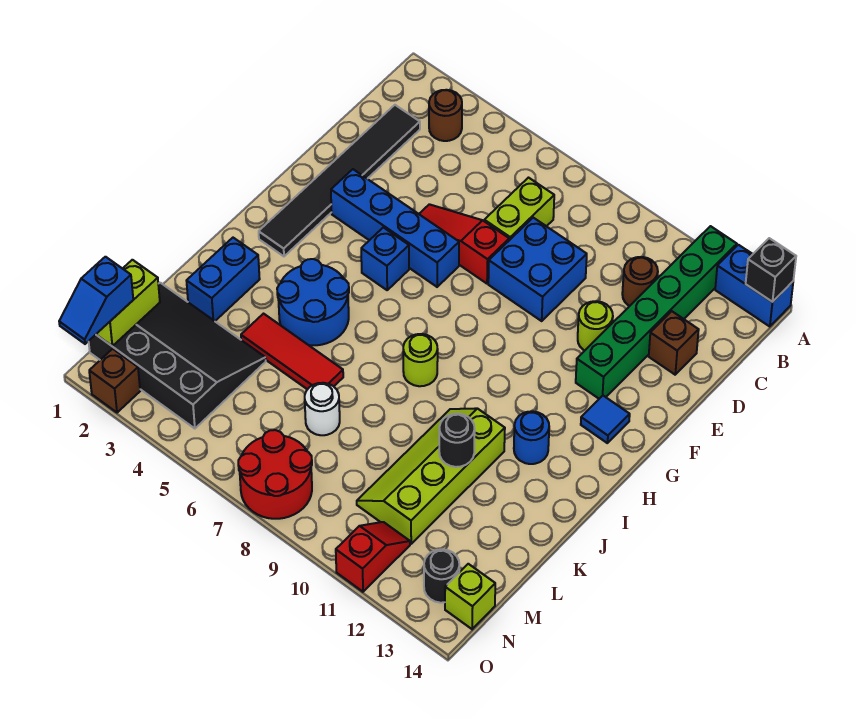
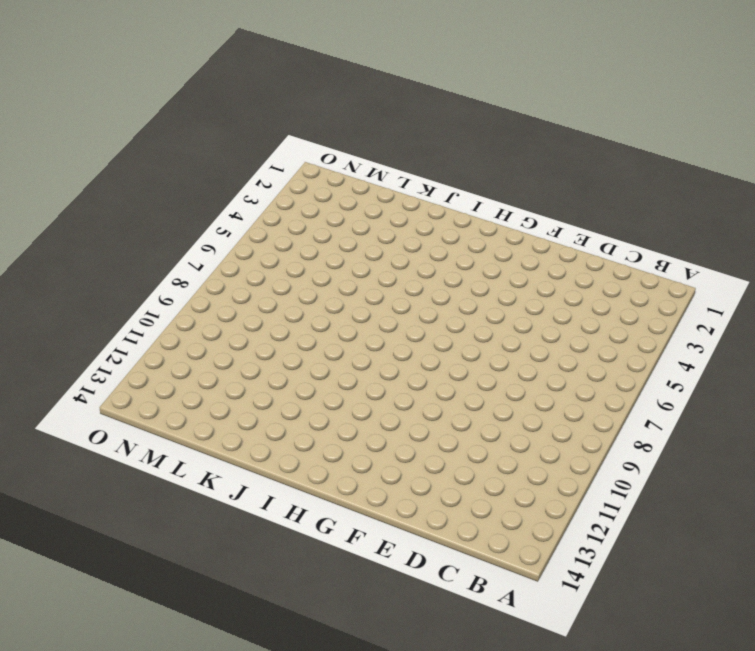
none -> green 1x6 brick [576,226,737,399]
none -> blue 1x2 brick [715,245,793,327]
none -> brown 1x1 round brick [429,90,462,141]
none -> black 1x6 tile [259,105,420,256]

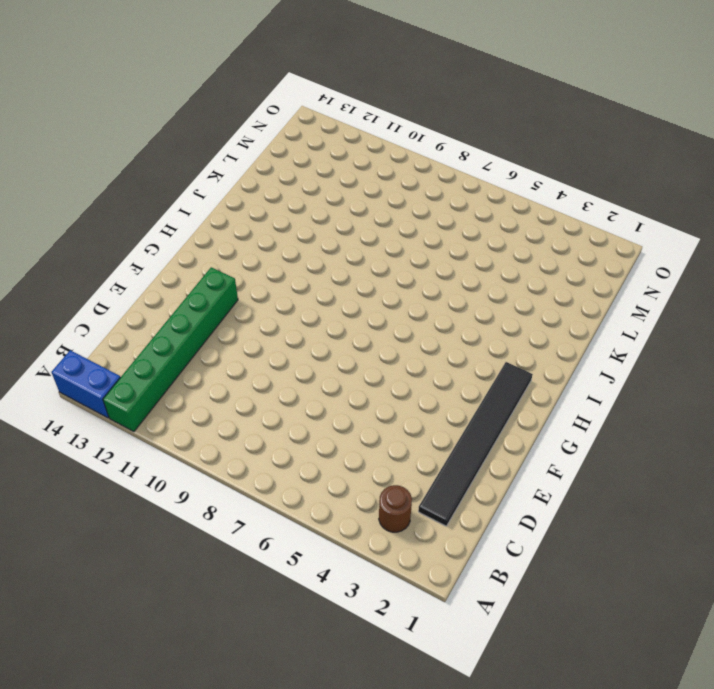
none -> lime 1x2 brick [484,178,554,240]
none -> brown 1x1 round brick [622,257,658,306]
none -> blue 2x2 brick [488,218,587,321]
none -> brown 1x1 brick [649,311,699,375]

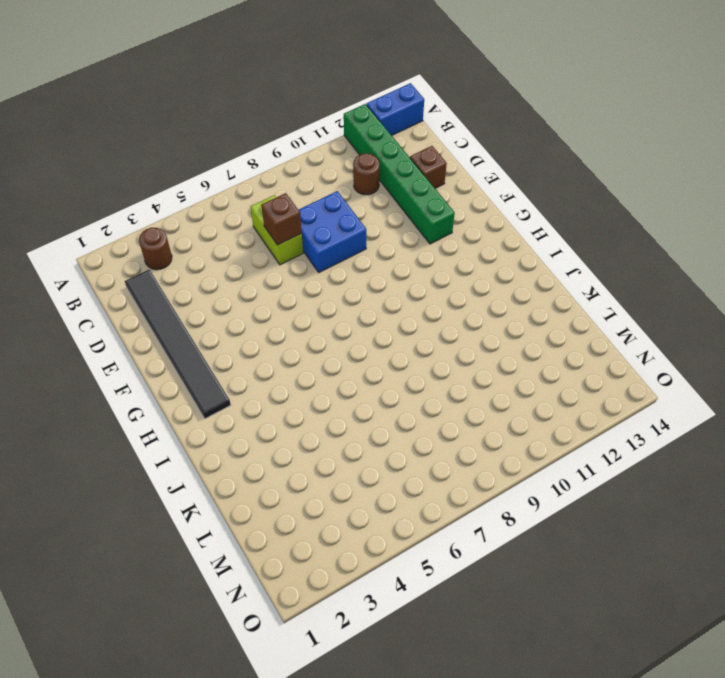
brown 1x1 brick [261,193,302,245] -> brown 1x1 brick moved to [89,349,140,413]
none -> red 1x3 slope [419,204,509,284]
none -> lime 1x1 round brick [578,301,613,351]
none -> blue 1x4 brick [331,169,459,287]
none -> blue 1x1 brick [361,227,409,290]

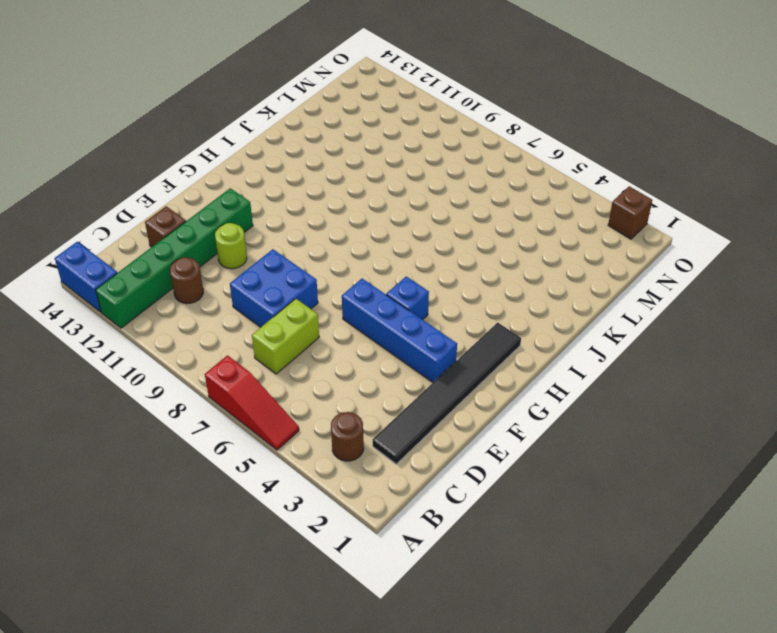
red 1x3 slope [205,355,299,450] -> red 1x3 slope moved to [419,204,509,284]
none -> blue 1x1 tile [581,396,630,443]
none -> blue 2x2 round brick [277,259,349,345]
none -> lime 1x1 round brick [403,334,438,386]
none -> blue 1x1 round brick [514,411,549,464]

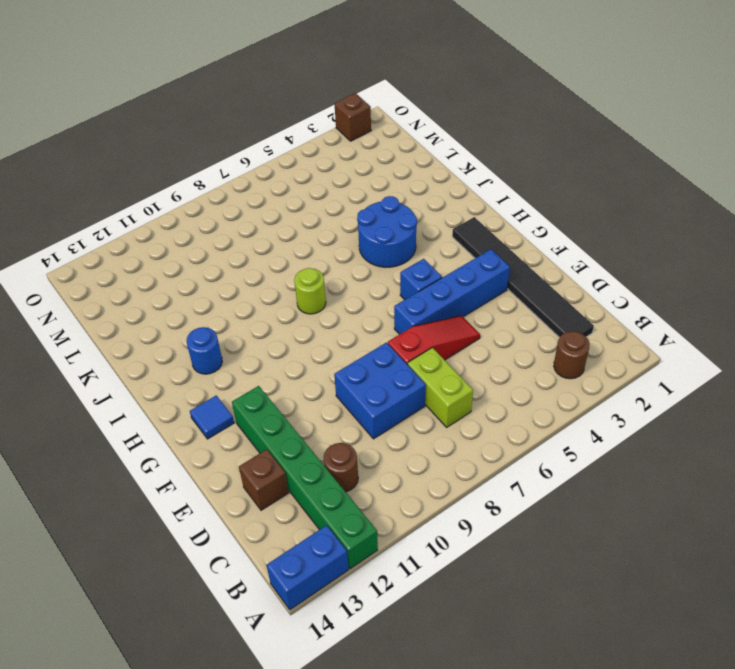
none -> lime 1x1 round brick [578,301,613,351]
none -> blue 1x2 brick [187,238,260,321]
none -> lime 2x4 slope [357,408,505,544]
none -> red 1x3 tile [241,314,343,389]

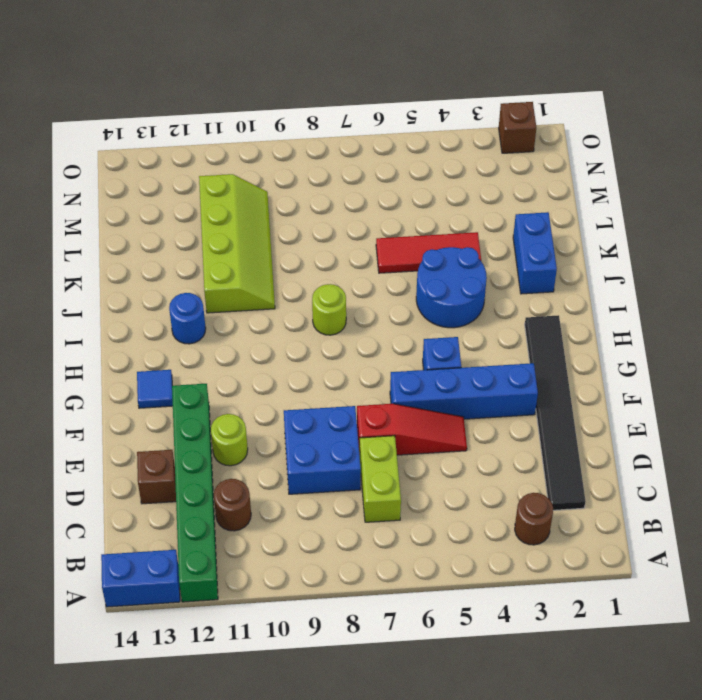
none -> black 3x4 slope [89,283,266,429]
none -> white 1x1 round brick [305,383,340,435]
none -> red 2x2 round brick [238,430,312,519]
none -> red 1x2 slope [336,522,410,592]

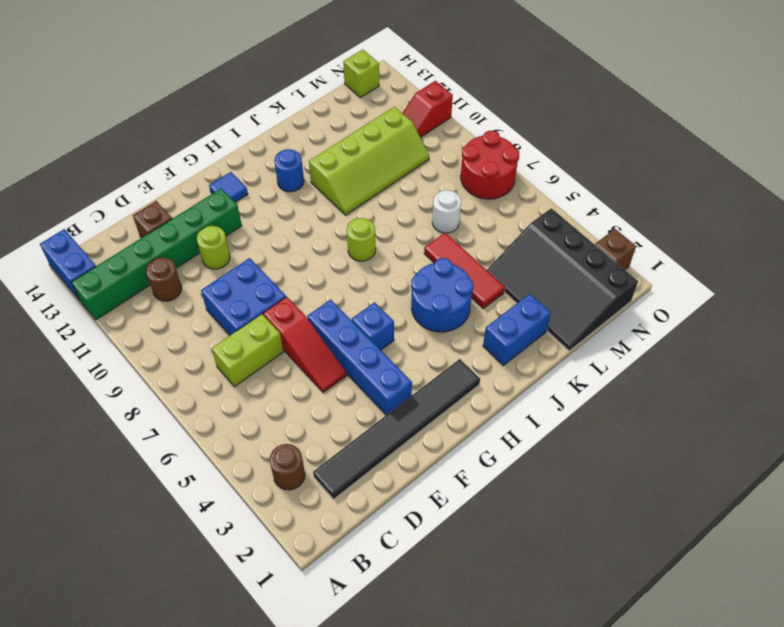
none -> black 1x1 round brick [424,549,459,603]
none -> black 1x1 brick [746,238,796,302]
none -> black 1x1 round brick [439,414,475,467]
none -> lime 1x2 brick [96,260,160,346]

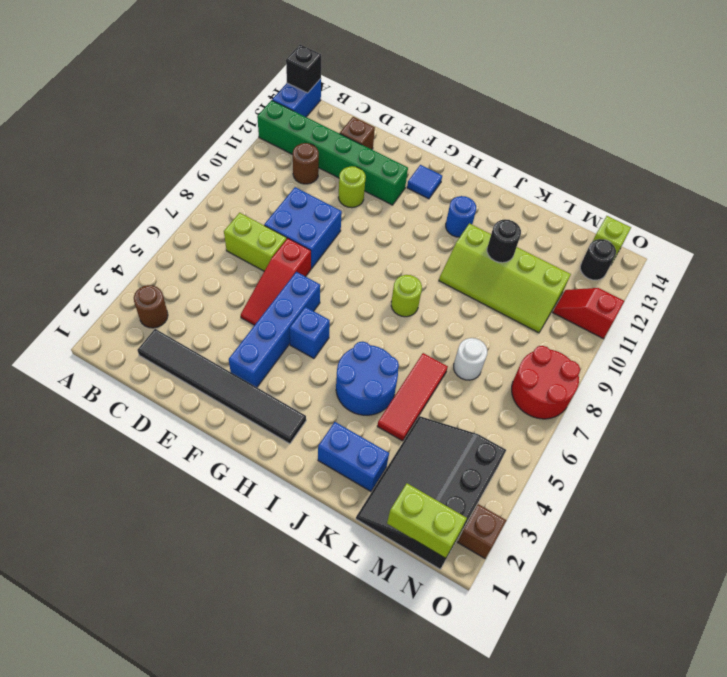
none -> blue 1x2 slope [59,257,133,344]

